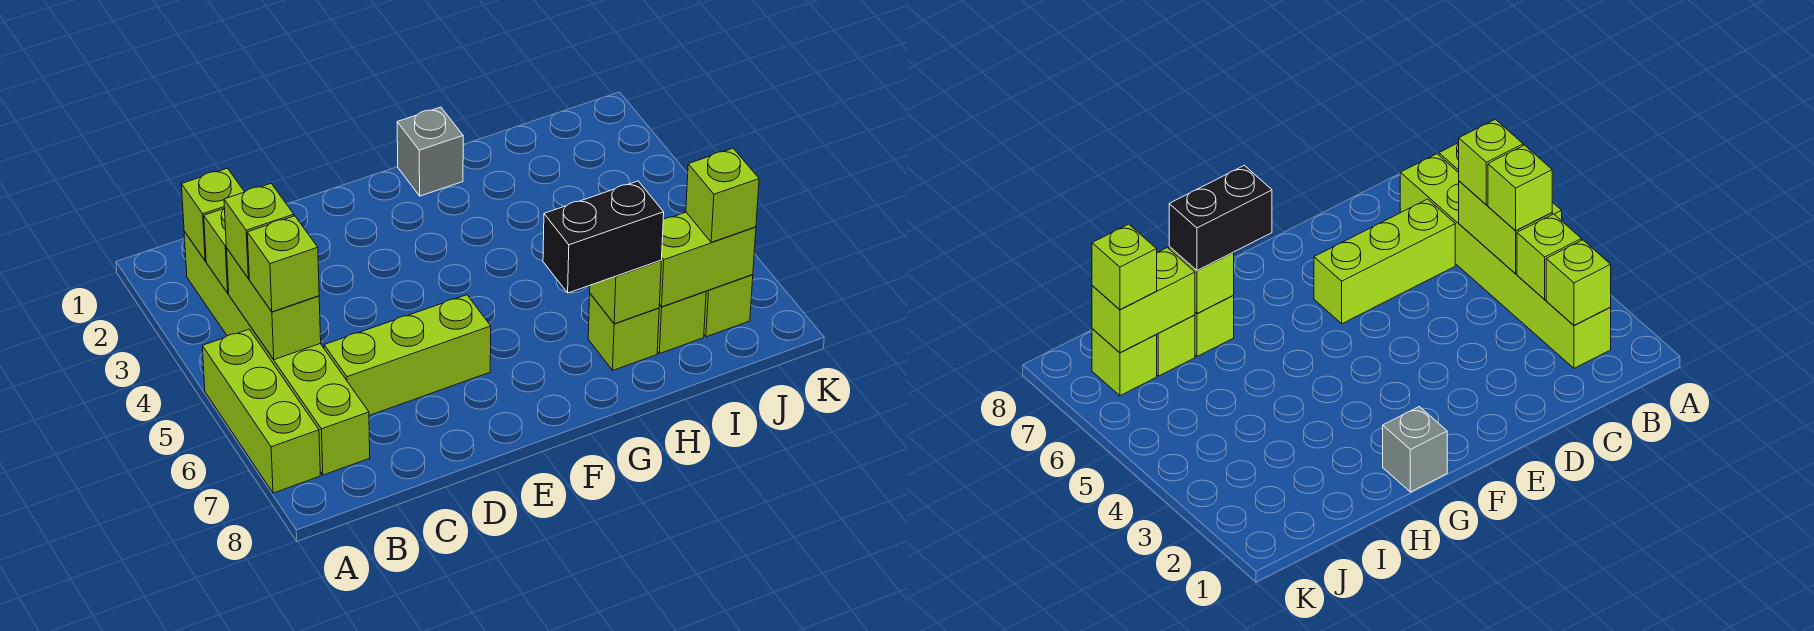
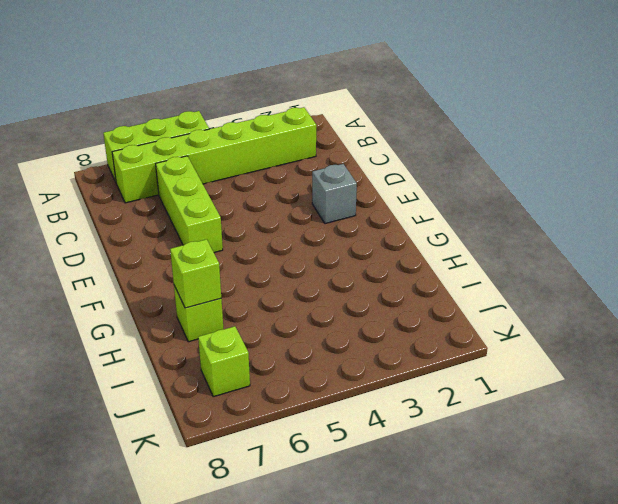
grey 1x1 brick [312,164,357,224] -> grey 1x1 brick moved to [397,107,463,196]
none -> lime 1x1 brick [657,291,706,354]
none -> lime 1x1 brick [181,168,244,261]
none -> lime 1x1 brick [204,208,229,293]

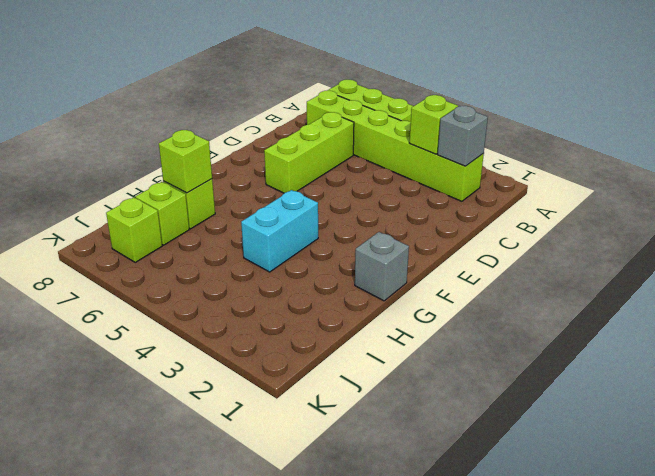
grey 1x1 brick [438,106,488,166] -> lime 1x1 brick [181,168,244,261]
cyan 1x2 brick [241,190,318,272] -> none
none -> lime 1x2 brick [226,248,321,360]
none -> lime 1x2 brick [660,212,756,307]
none -> lime 1x1 brick [224,184,294,278]

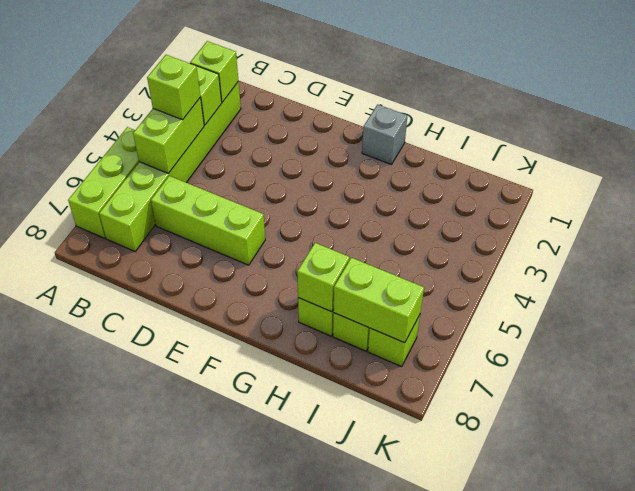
none -> lime 1x1 brick [247,216,319,312]
none -> black 1x2 brick [543,181,664,293]
none -> lime 1x1 brick [686,148,759,242]

